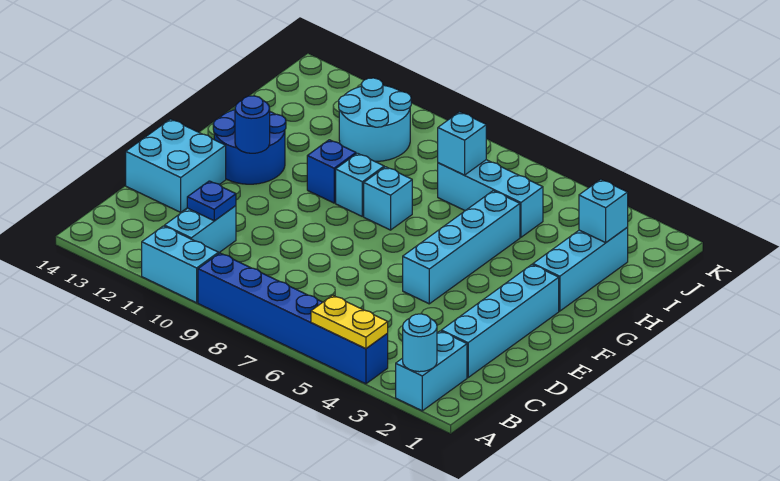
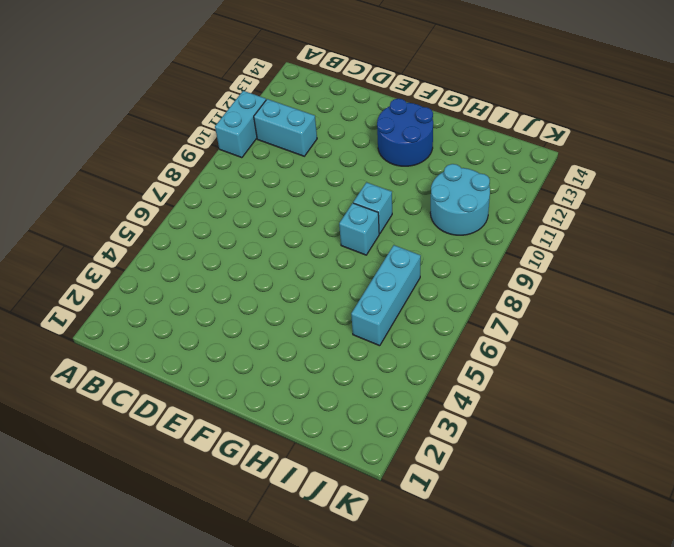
none -> cyan 1x2 brick [396,331,467,411]
none -> blue 1x6 brick [198,253,388,384]
none -> cyan 1x4 brick [441,265,559,377]

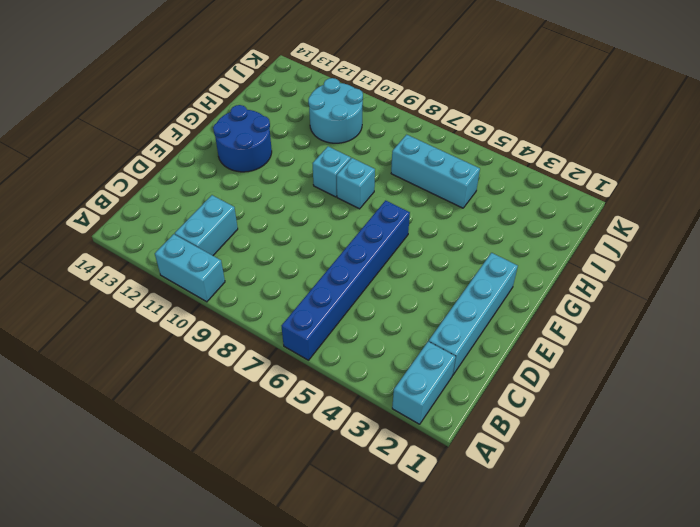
blue 1x6 brick [282,200,410,360] -> blue 1x6 brick turned to [198,253,388,384]
none -> cyan 2x2 brick [126,119,226,212]
none -> cyan 1x4 brick [403,191,520,304]
none -> cyan 1x3 brick [533,228,628,311]

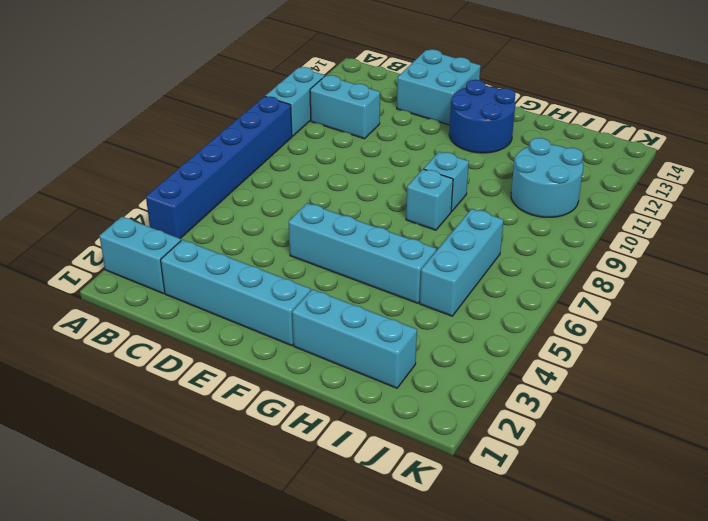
none -> blue 1x1 brick [307,140,356,203]
none -> cyan 1x1 round brick [403,314,437,372]
none -> yellow 1x2 plate [311,295,388,349]

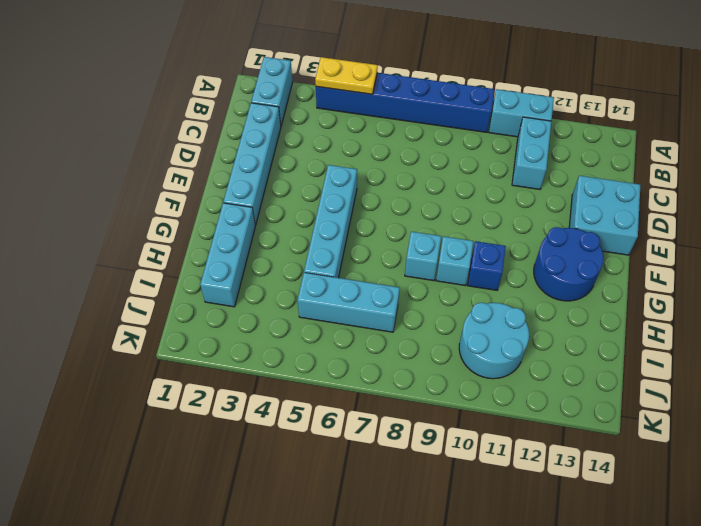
none -> cyan 1x1 round brick [403,314,437,372]
none -> blue 1x1 plate [187,181,236,221]
none -> blue 1x1 round brick [235,96,270,153]

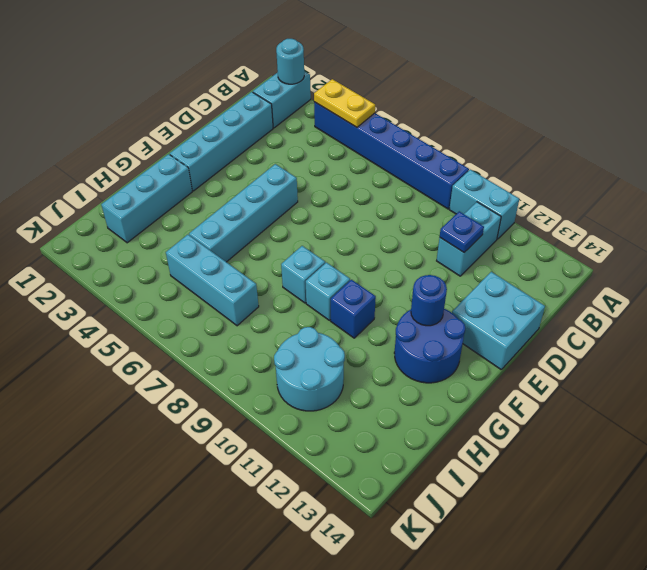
none -> cyan 1x1 brick [579,179,628,243]
none -> cyan 1x1 brick [438,112,486,175]

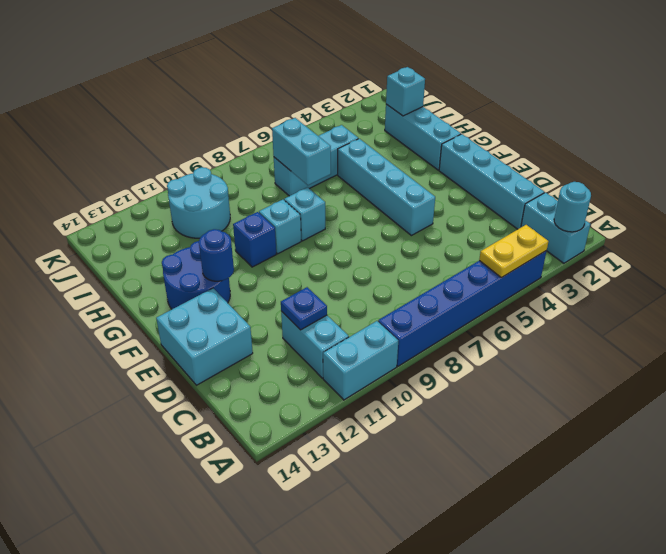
cyan 1x2 brick [272,118,331,185] -> cyan 1x1 brick [438,112,486,175]

